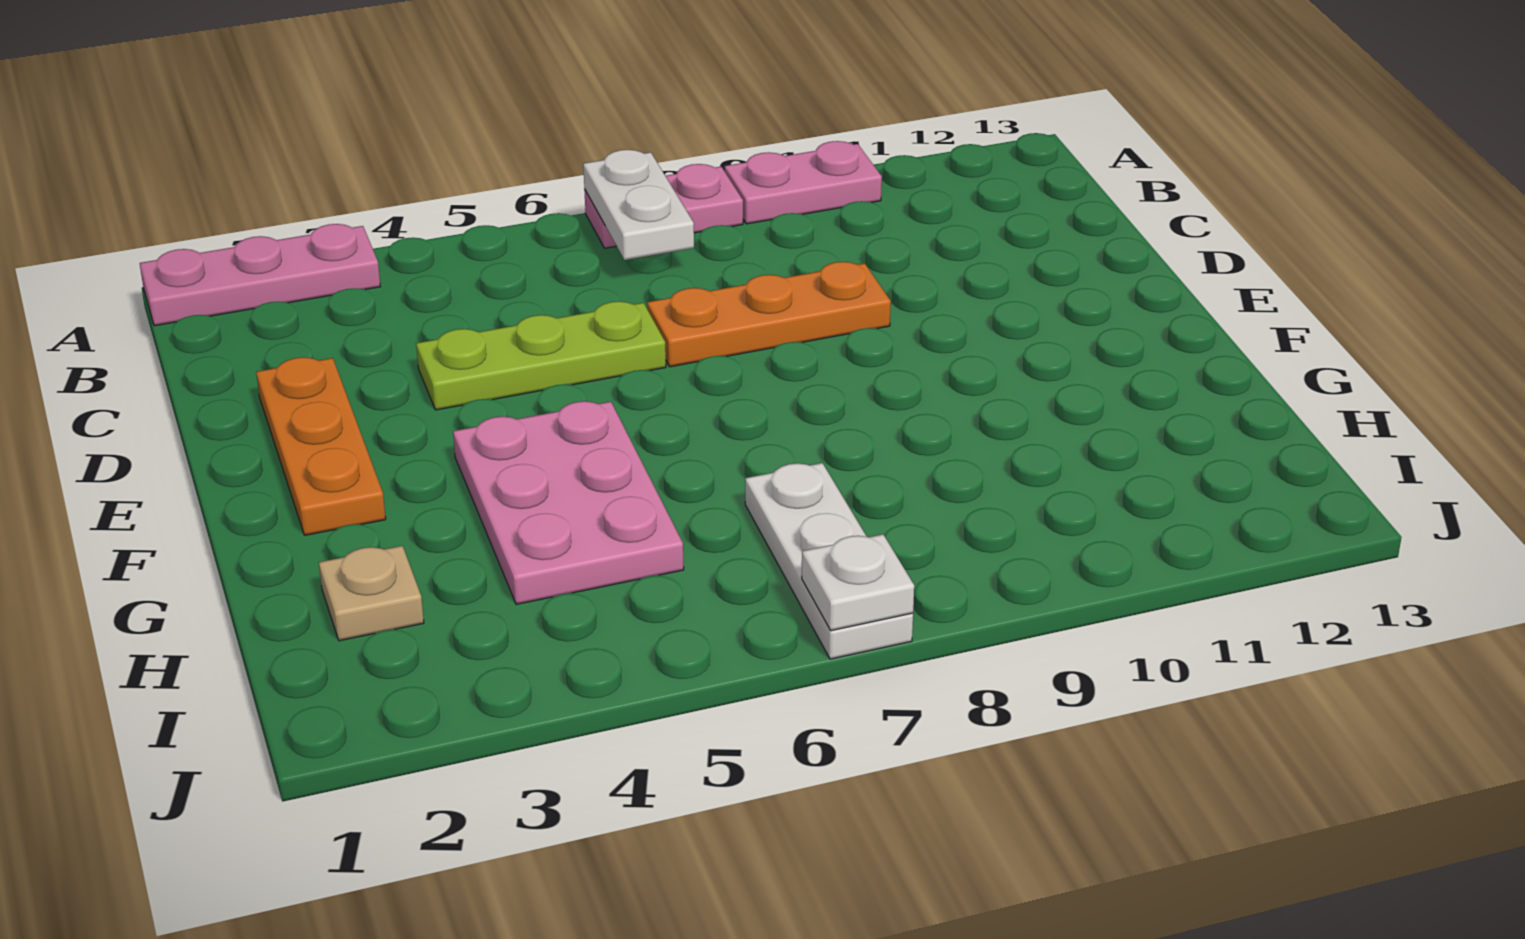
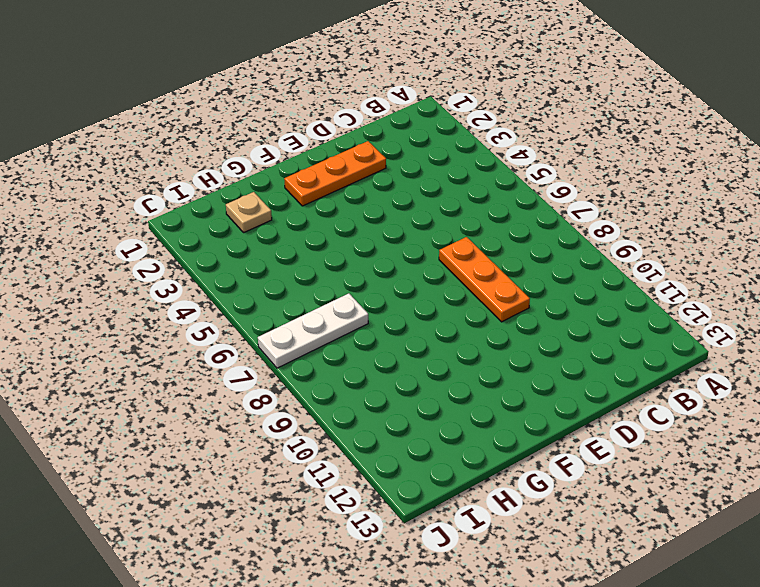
none -> pink 1x3 plate [140,224,380,326]
none -> pink 1x2 plate [584,164,743,248]

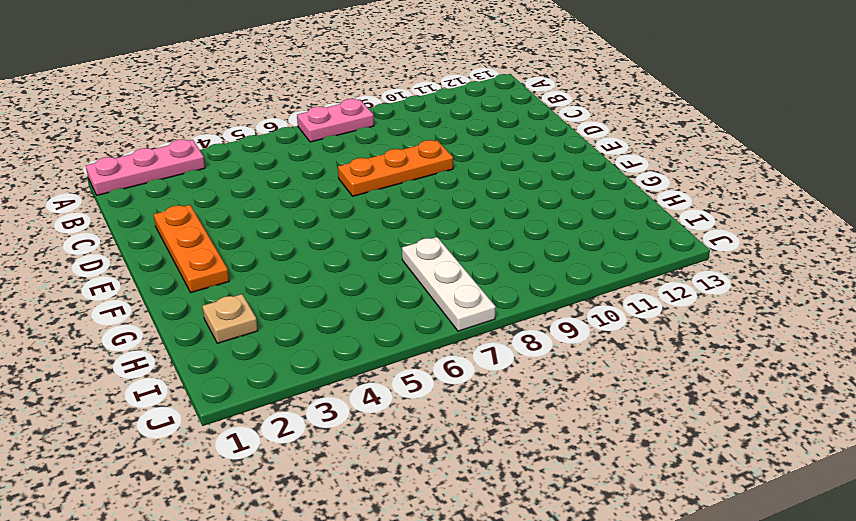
none -> pink 1x2 plate [725,141,882,224]
none -> lime 1x3 plate [416,301,666,410]

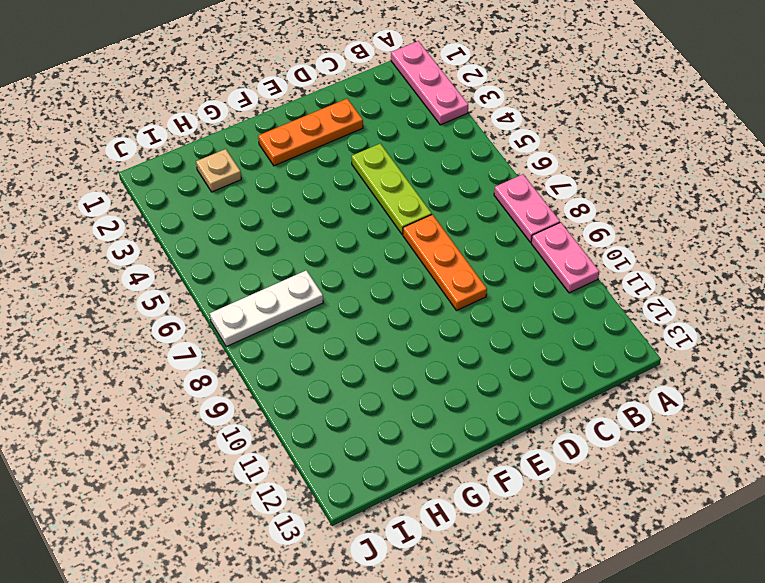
none -> pink 2x3 plate [453,401,684,604]
none -> white 1x2 plate [583,150,694,260]

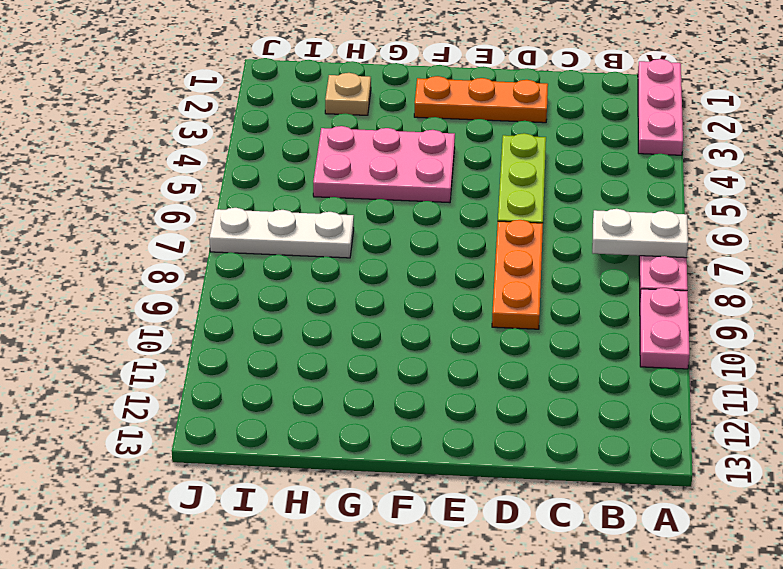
none -> white 1x1 plate [802,534,914,631]

